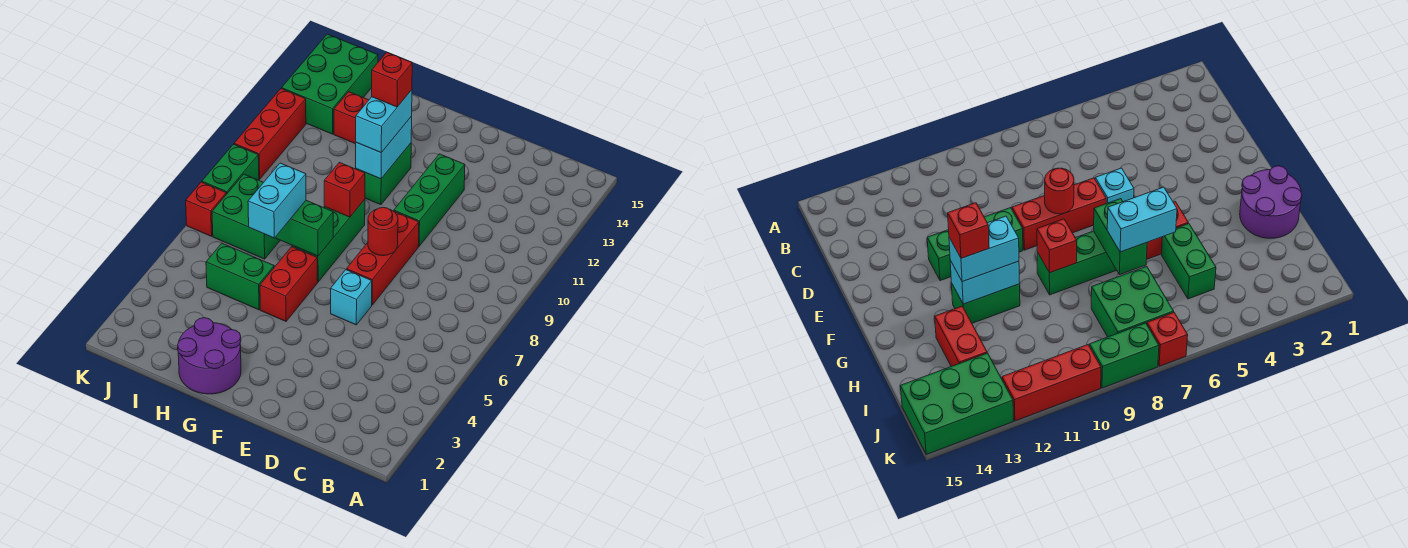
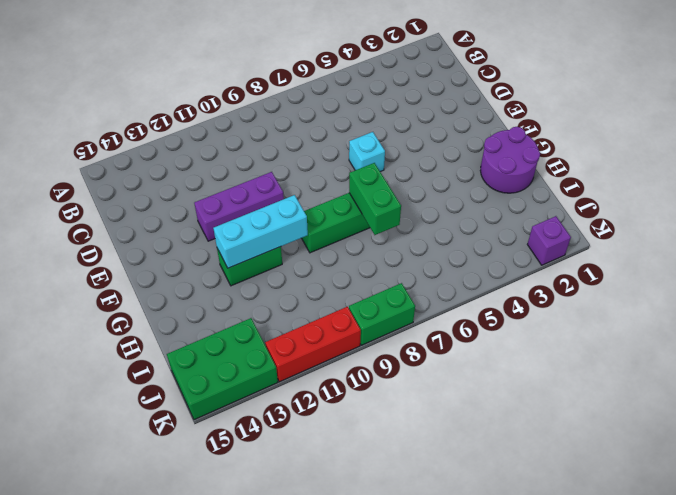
purple 1x3 brick [194,172,284,241] -> green 1x3 brick [394,154,465,246]
cyan 1x3 brick [213,195,308,268] -> cyan 1x2 brick [356,116,412,179]
purple 1x1 brick [527,216,571,265] -> none
none -> red 1x3 brick [347,212,419,305]
none -> red 1x2 brick [260,247,318,321]
none -> green 1x2 brick [206,243,274,310]

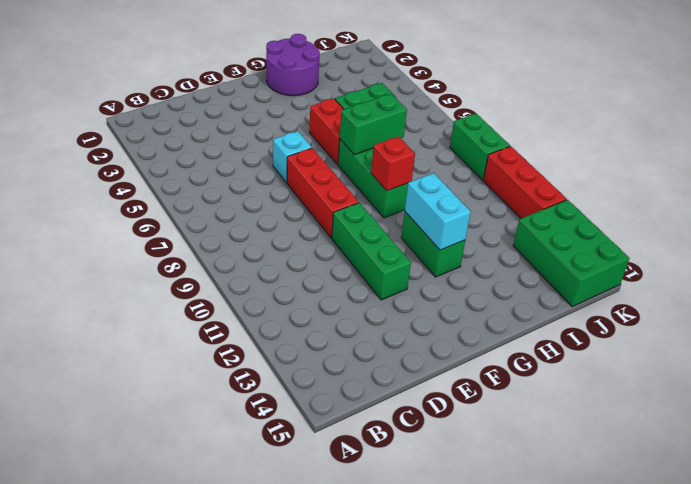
none -> red 1x2 brick [334,92,369,144]
none -> green 2x2 brick [212,174,280,259]
none -> red 1x1 brick [186,182,226,236]

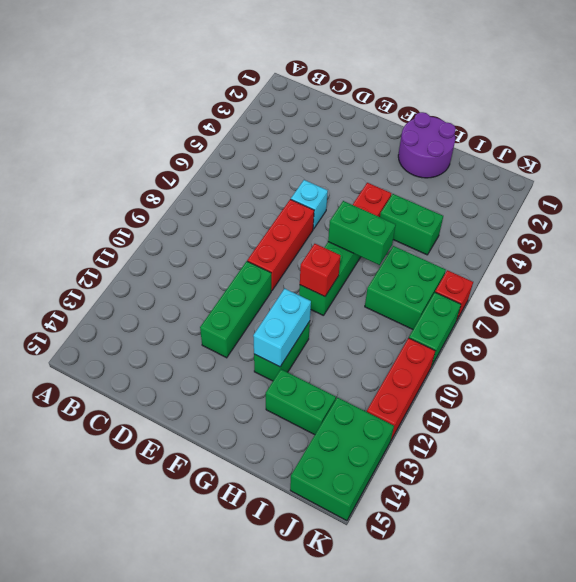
green 1x2 brick [266,369,336,435] -> red 1x2 brick [334,92,369,144]
none -> red 1x1 round brick [368,208,398,256]
none -> cyan 1x2 brick [356,90,412,152]
none -> cyan 1x2 brick [248,163,306,238]

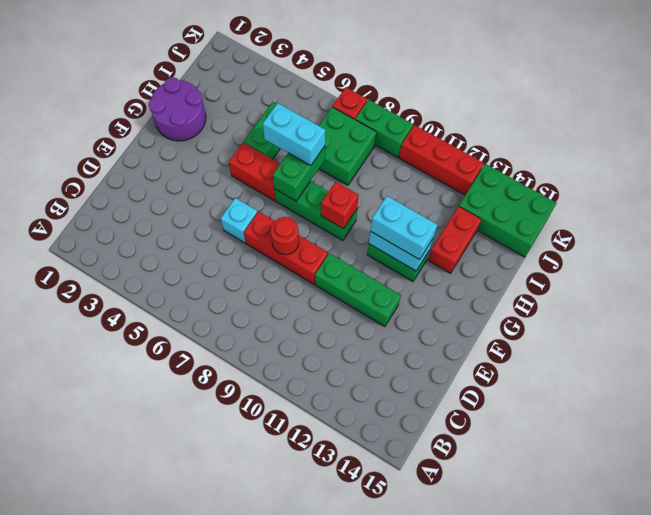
none -> red 1x1 brick [372,52,412,107]

